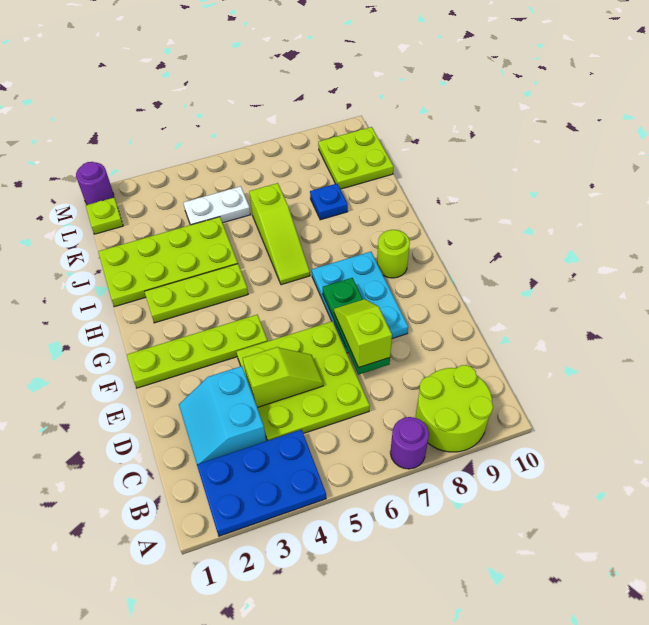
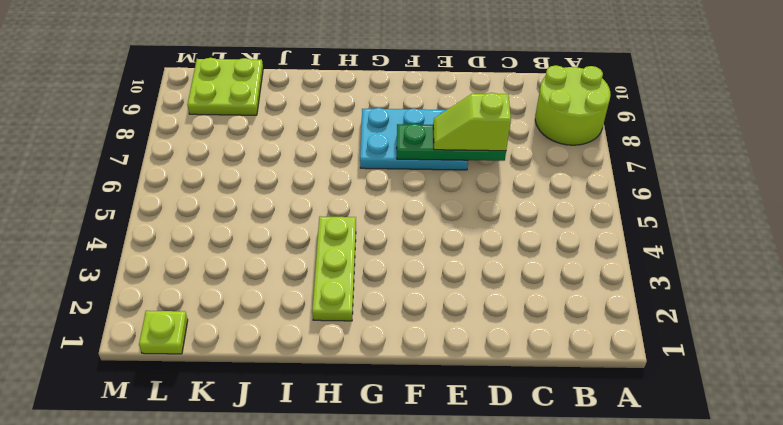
none -> blue 2x3 plate [197,430,326,536]
none -> purple 1x1 round brick [390,417,429,469]
none -> cyan 2x2 slope [179,366,266,464]

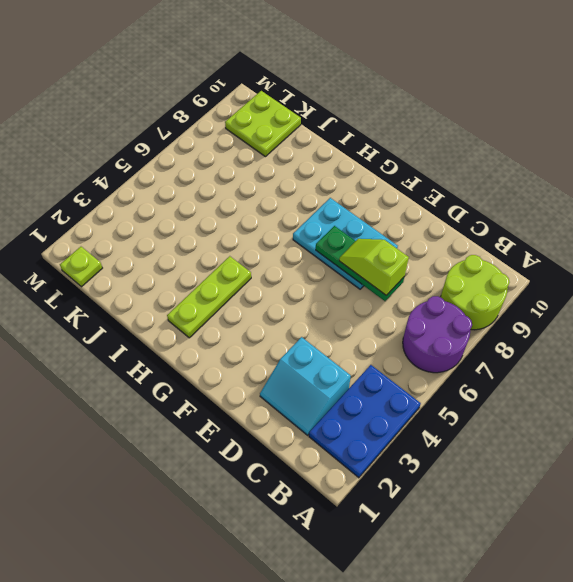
purple 2x2 round brick [403,296,472,373] -> purple 1x1 round brick [390,417,429,469]
none -> lime 3x3 plate [237,321,370,441]
none -> lime 1x4 plate [127,315,267,388]
none -> lime 1x1 round brick [377,230,410,278]

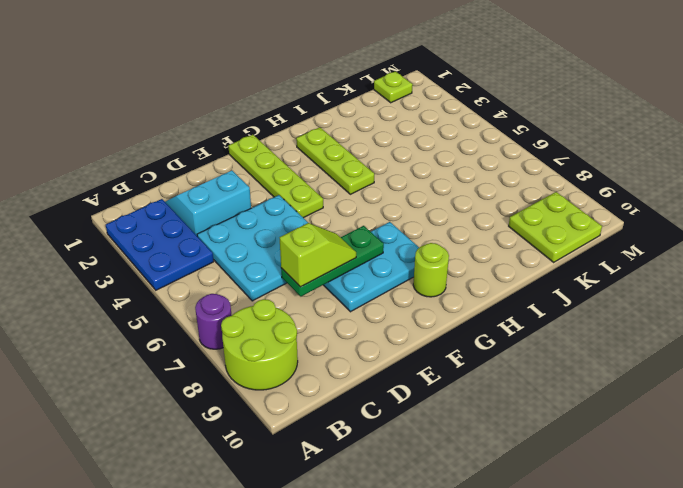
cyan 3x3 plate [197,195,308,301] -> lime 3x3 plate [237,321,370,441]
none -> lime 1x3 slope [249,183,310,285]
none -> lime 2x4 plate [98,217,238,307]
none -> blue 1x1 plate [310,184,348,220]

